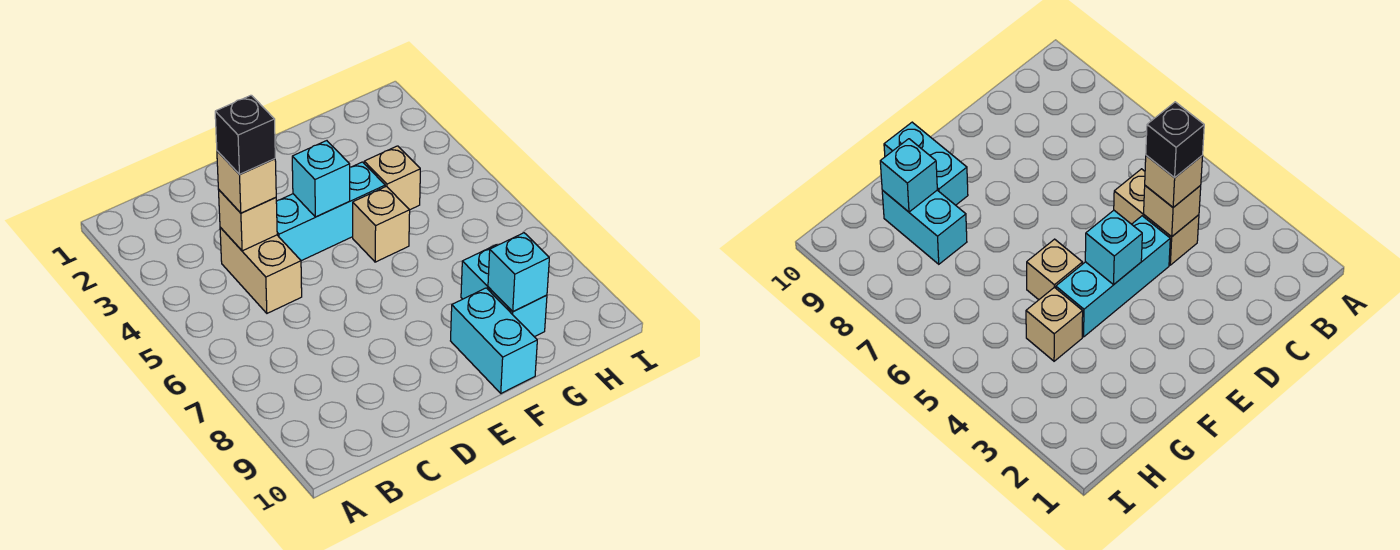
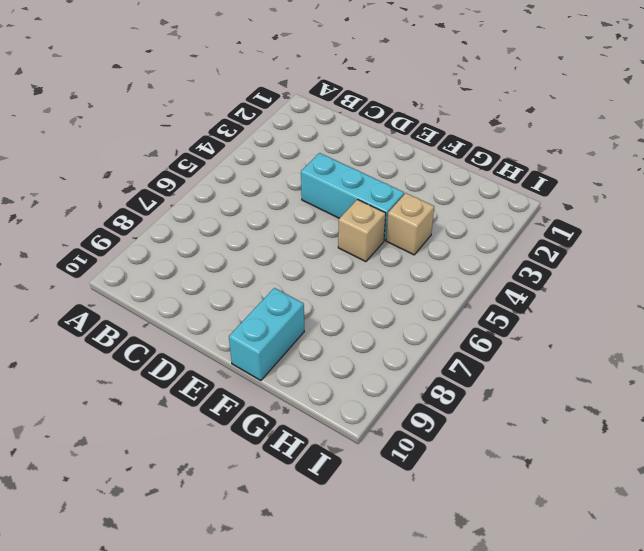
none -> tan 1x2 brick [220,227,302,313]
none -> cyan 1x2 brick [461,245,547,337]

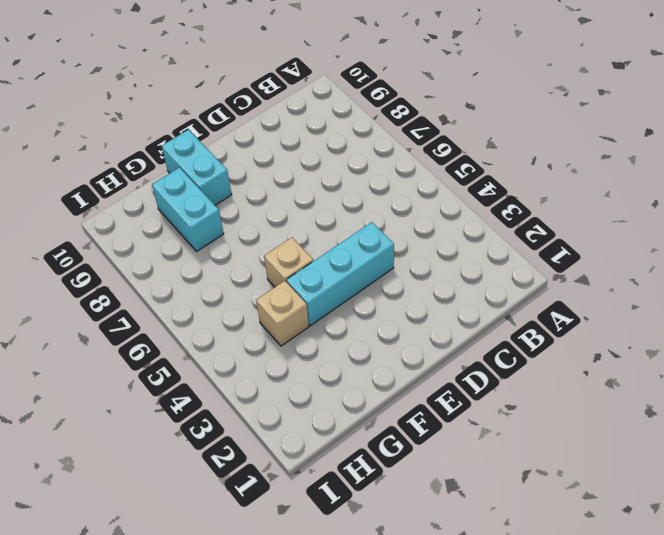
none -> tan 1x2 brick [220,227,302,313]
none -> tan 1x1 brick [219,190,277,251]

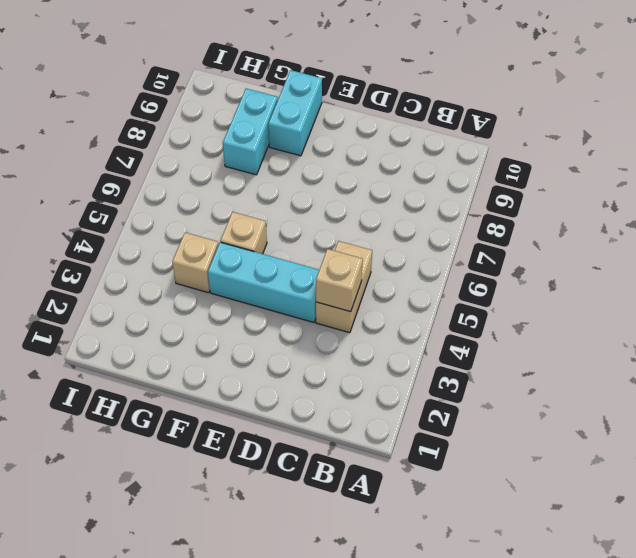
none -> cyan 1x1 brick [292,141,350,217]
none -> cyan 1x1 brick [488,233,549,312]

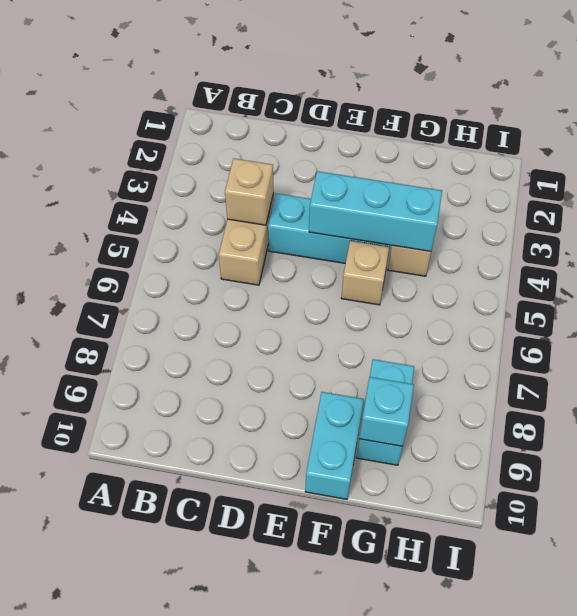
cyan 1x3 brick [309,171,442,251] -> cyan 1x1 brick [292,141,350,217]
none -> tan 1x1 brick [217,151,276,213]
none -> black 1x1 brick [215,95,275,174]

